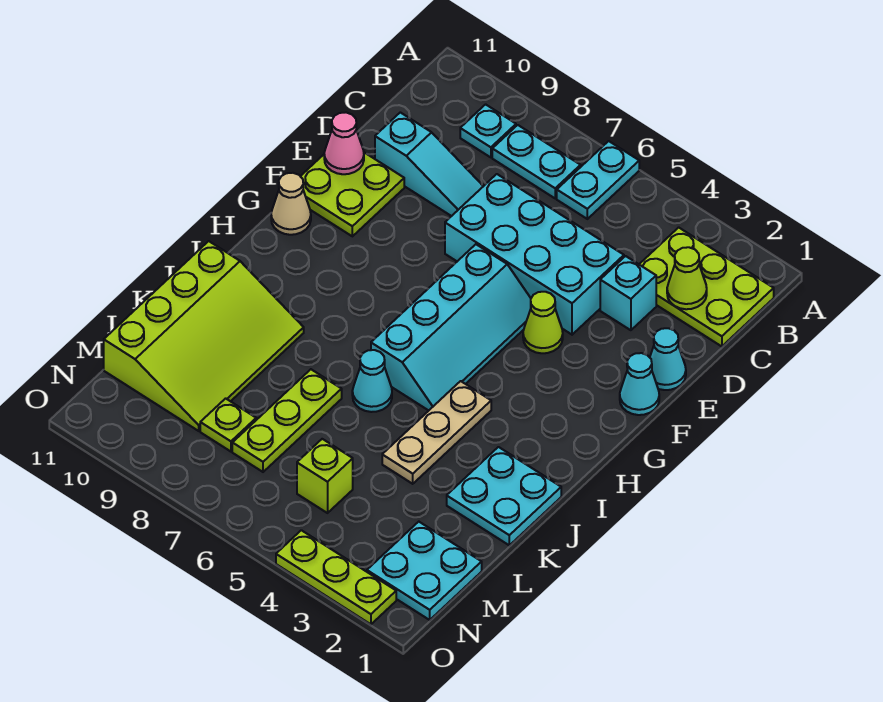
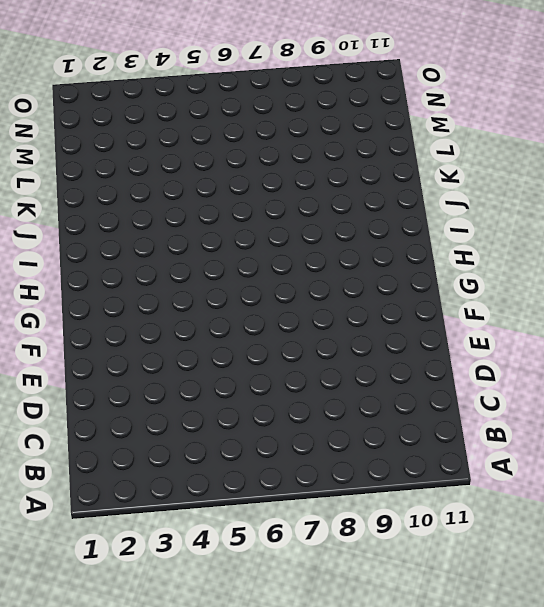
none -> cyan 1x2 plate [557,141,639,219]
none -> lime 2x3 plate [639,227,774,346]
none -> cyan 1x2 plate [492,125,581,198]

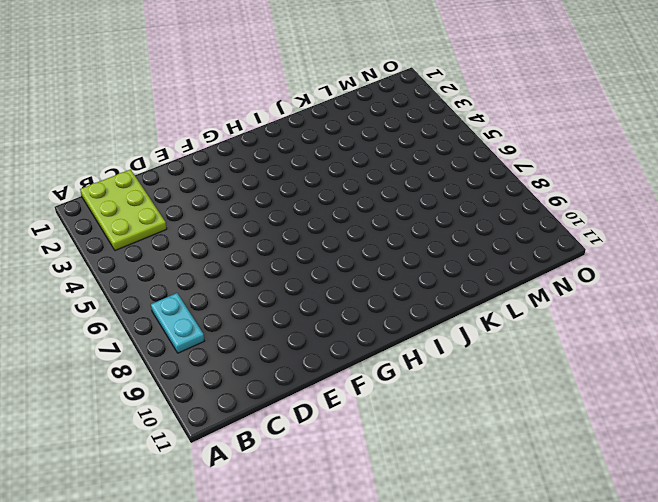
none -> cyan 1x2 plate [557,141,639,219]
none -> cyan 1x1 plate [460,104,516,157]
none -> cyan 1x1 brick [600,256,656,330]

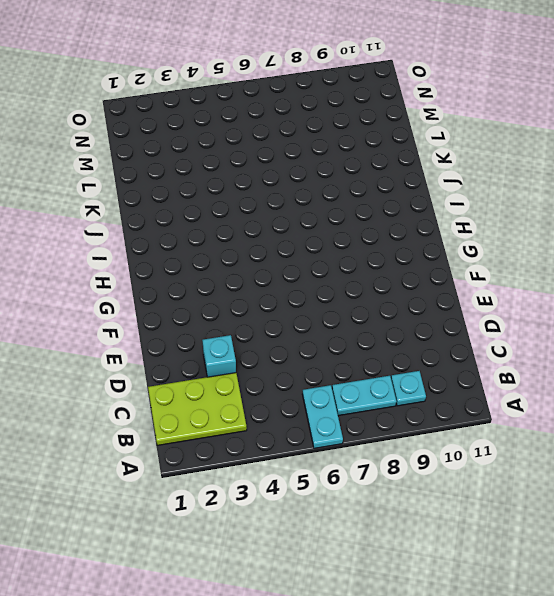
none -> cyan 2x4 brick [445,174,624,335]
none -> cyan 1x3 slope [375,112,483,216]
none -> cyan 1x1 cone [650,328,686,390]

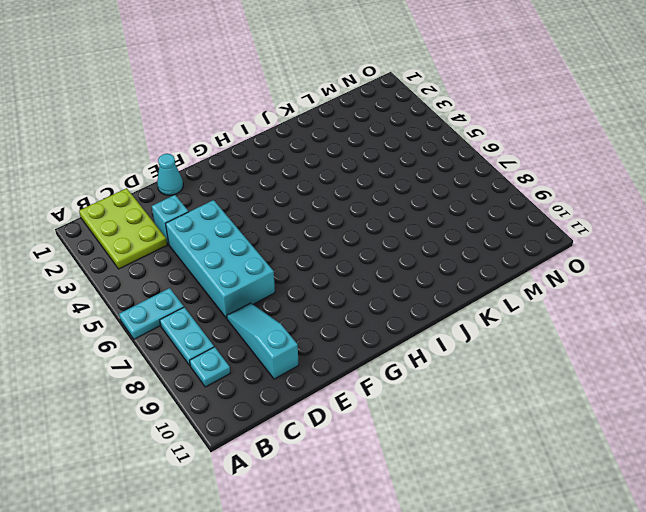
none -> lime 2x2 plate [300,152,404,236]
none -> cyan 1x1 cone [620,353,659,415]
none -> lime 1x1 cone [523,292,563,353]

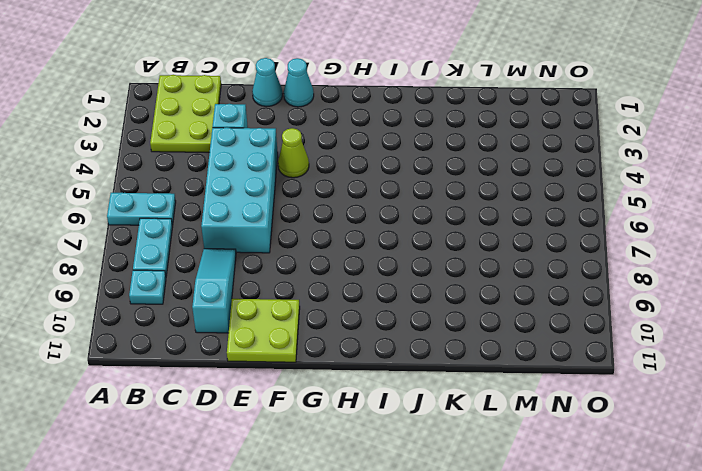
none -> cyan 2x4 slope [371,244,531,411]
none -> tan 1x1 cone [271,173,311,235]
none -> tan 1x3 plate [382,381,491,484]

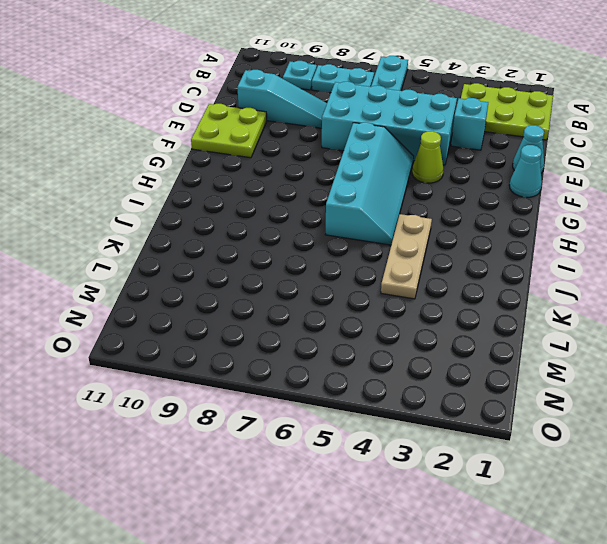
none -> tan 1x1 cone [271,173,311,235]
none -> cyan 2x2 plate [447,447,561,545]
none -> cyan 1x1 cone [352,350,392,412]

